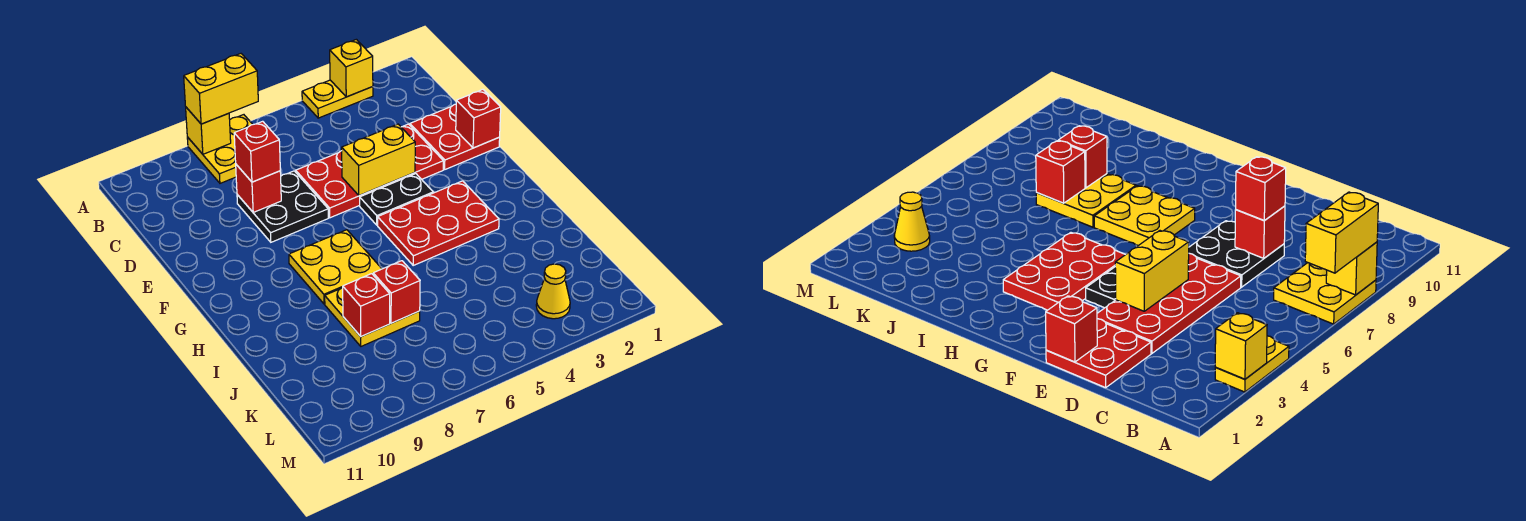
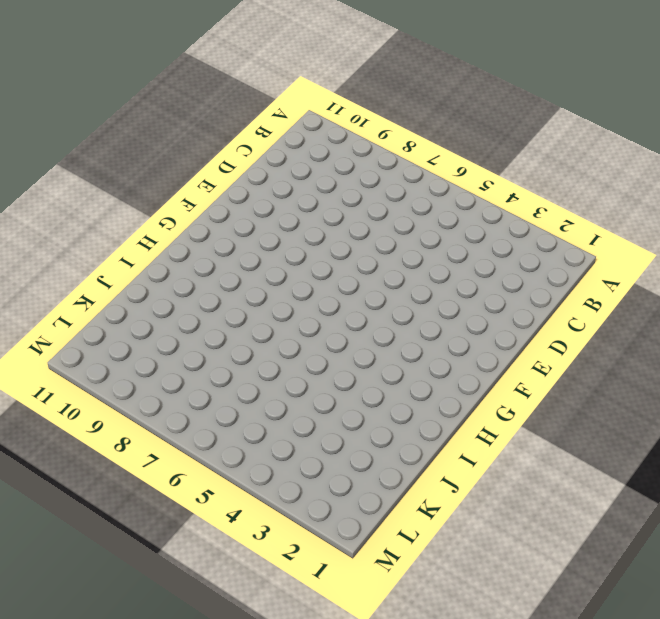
none -> yellow 1x2 plate [302,80,373,118]
none -> yellow 2x2 plate [187,115,253,183]
none -> red 2x2 plate [410,104,500,169]

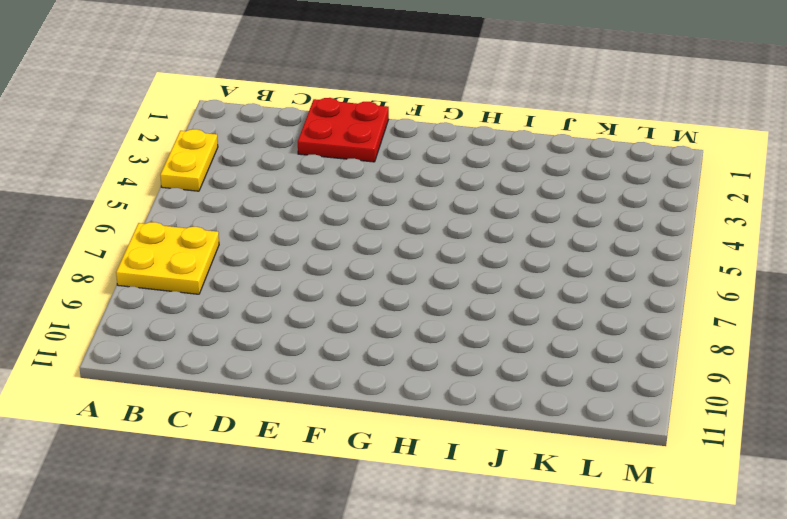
none -> red 2x4 plate [296,124,443,218]
none -> black 2x2 plate [237,171,328,242]
none -> black 1x2 plate [360,174,433,225]

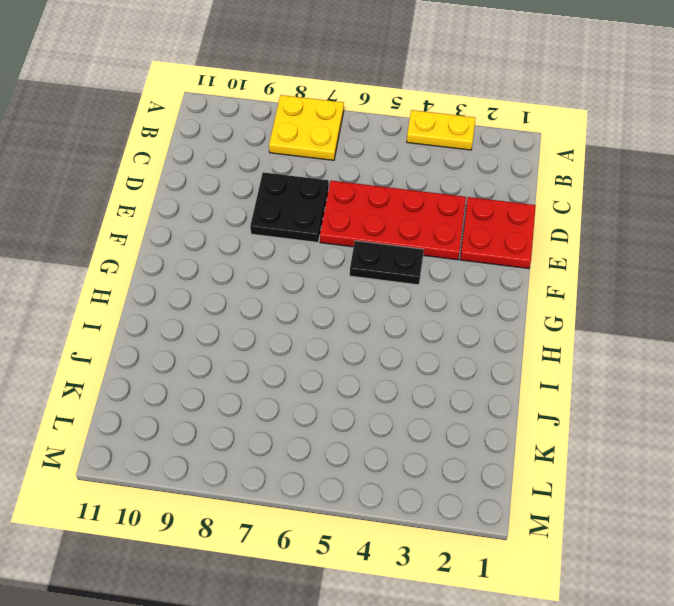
none -> red 2x3 plate [378,181,499,265]
none -> yellow 2x2 plate [289,230,382,304]
none -> yellow 2x2 plate [325,288,420,346]

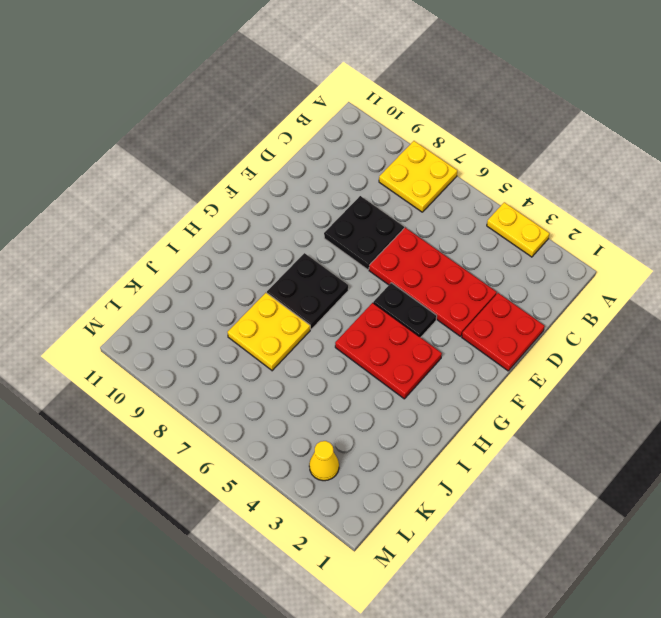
black 2x2 plate [267,253,348,329] -> yellow 2x2 plate [289,230,382,304]
none -> yellow 1x1 brick [330,39,373,97]
none -> yellow 1x1 brick [186,107,231,154]
none -> red 1x1 brick [236,165,281,212]

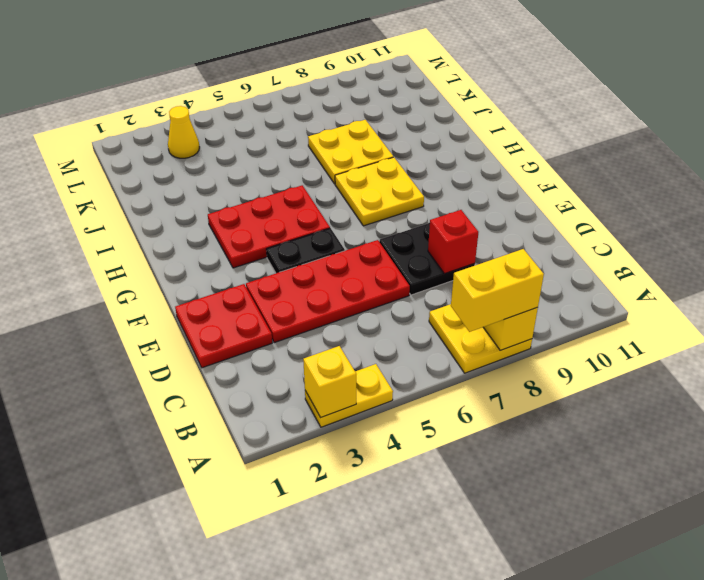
none -> red 1x1 brick [456,90,501,148]
none -> yellow 1x2 brick [342,124,415,196]
none -> red 1x1 brick [373,261,420,323]

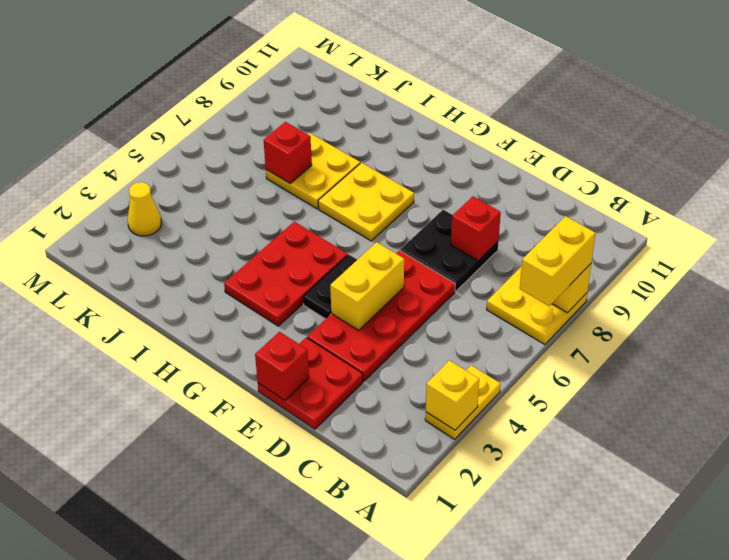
none -> red 1x1 brick [343,274,390,336]
none -> red 1x1 brick [234,121,280,182]

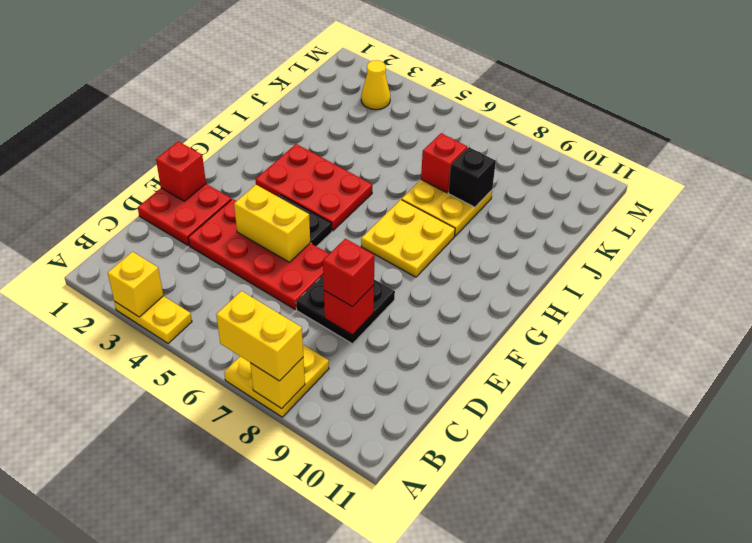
black 1x1 brick [448,147,496,207] -> red 1x1 brick [343,274,390,336]

